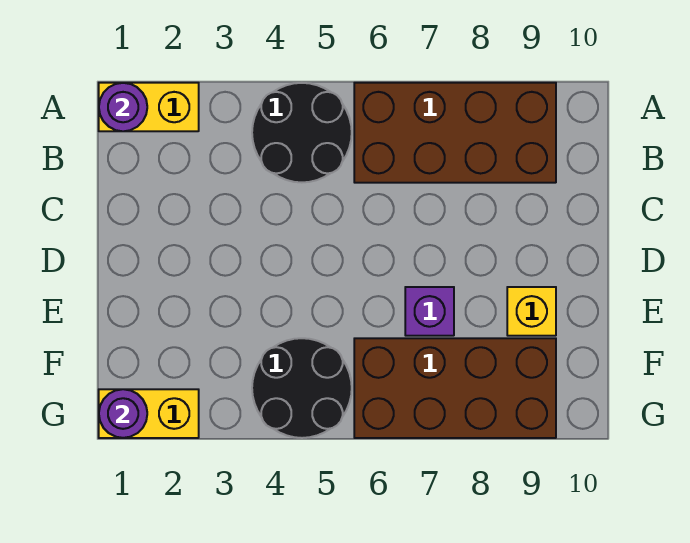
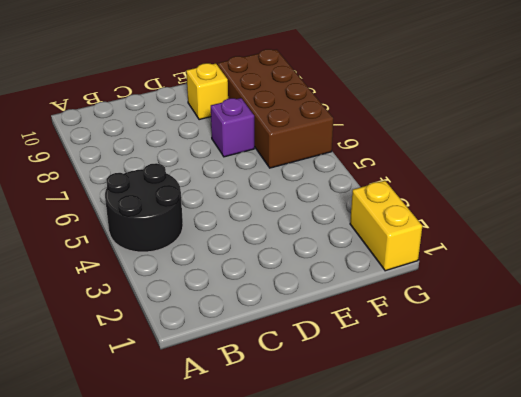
none -> yellow 1x2 brick [99,83,199,131]
none -> brown 2x4 brick [354,83,556,183]

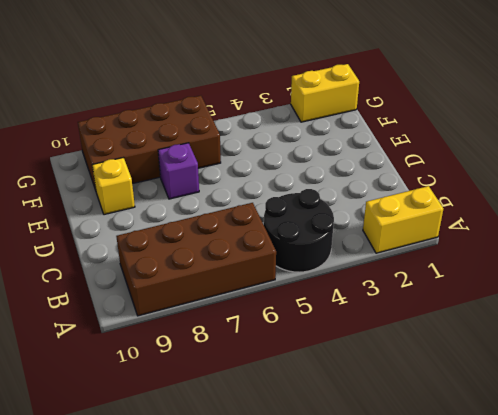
none -> black 2x2 round brick [252,338,352,438]
none -> purple 1x1 round brick [99,83,147,131]

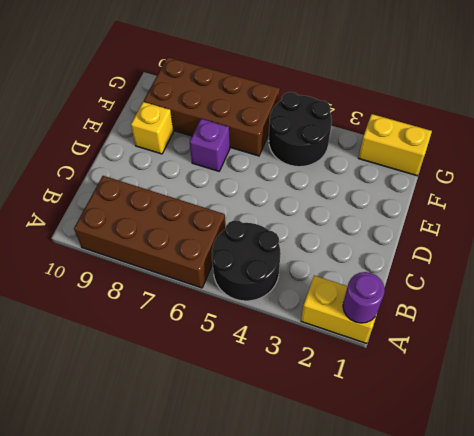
none -> purple 1x1 round brick [99,389,147,438]

